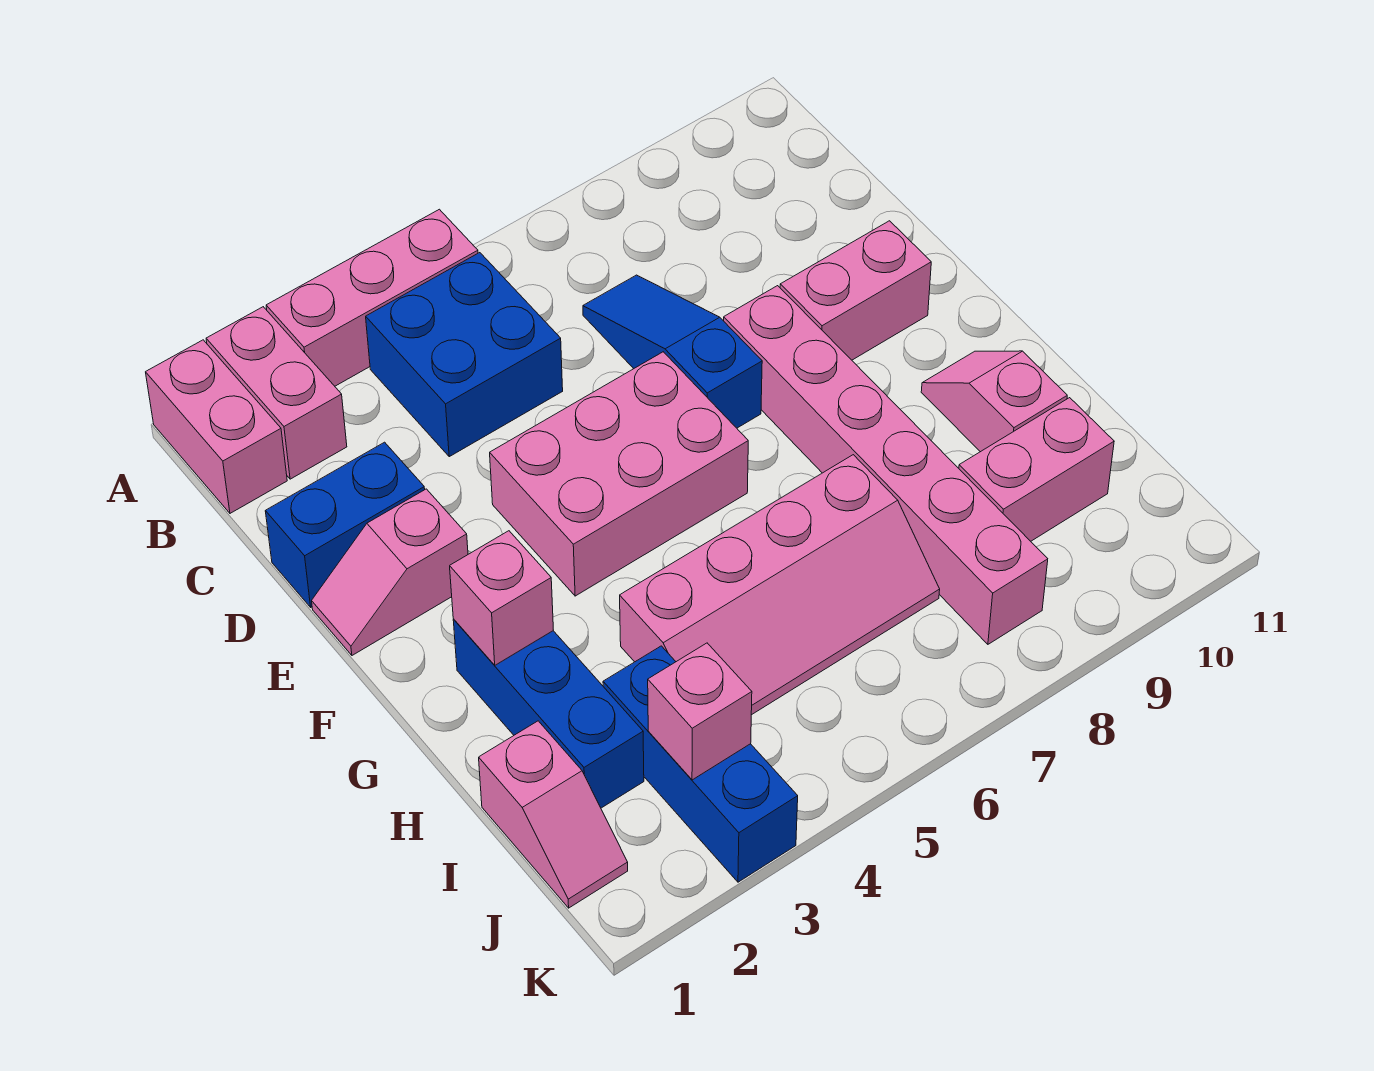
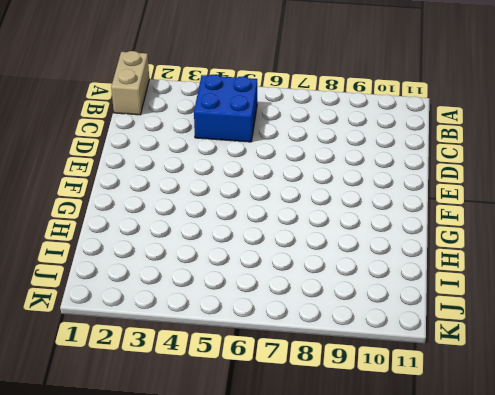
tan 1x2 brick [111,51,149,115] -> pink 1x2 brick [146,340,287,513]
none -> pink 1x2 brick [206,307,347,479]
none -> pink 1x3 brick [266,209,478,386]
none -> blue 1x3 slope [583,275,762,428]

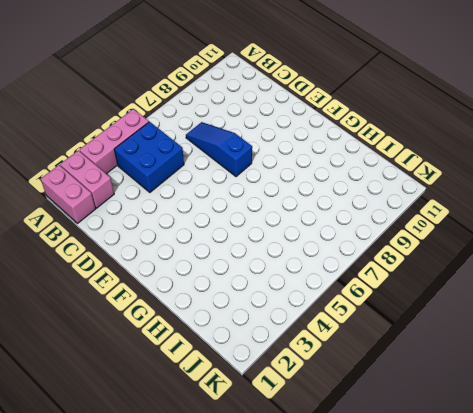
none -> blue 1x2 brick [265,442,425,607]
none -> pink 1x2 slope [312,489,468,655]
none -> pink 2x3 brick [490,352,748,596]

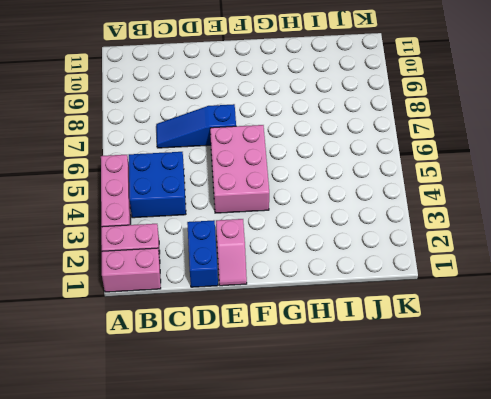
none -> pink 1x6 brick [724,286,1048,644]
none -> pink 1x2 brick [780,221,931,360]
none -> blue 1x3 brick [453,619,644,808]

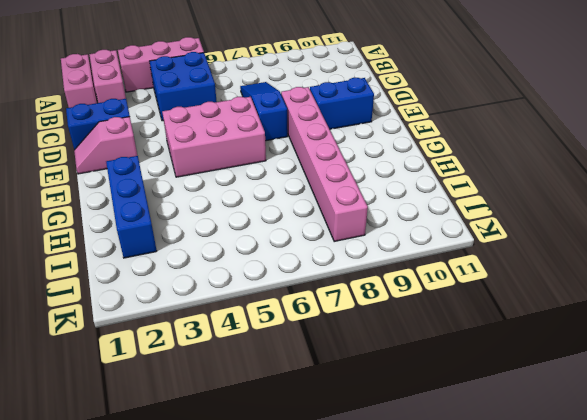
blue 1x2 brick [310,78,374,129] -> pink 1x2 brick [780,221,931,360]
none -> pink 1x2 slope [921,351,1067,452]
none -> pink 2x4 slope [620,455,940,715]
none -> pink 1x2 slope [479,721,628,908]

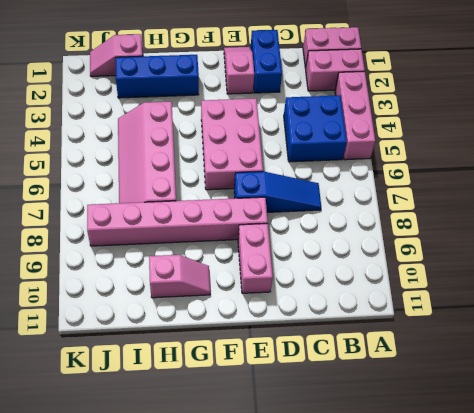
none -> blue 1x3 brick [603,646,798,882]
none -> pink 1x2 brick [959,398,1114,541]
none -> pink 1x1 brick [450,531,553,665]

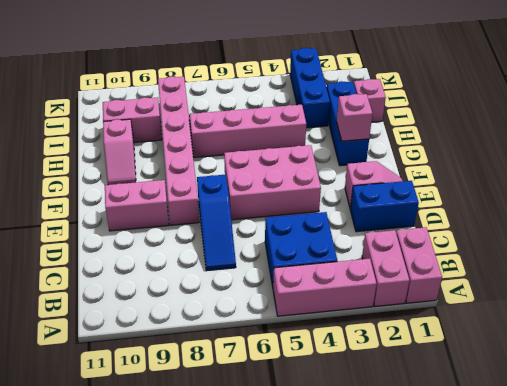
none -> pink 1x1 brick [648,643,752,780]

